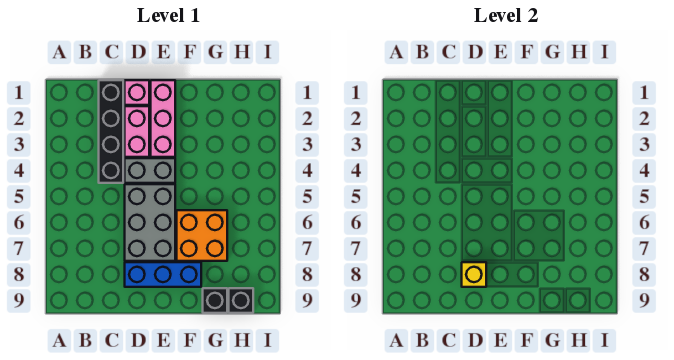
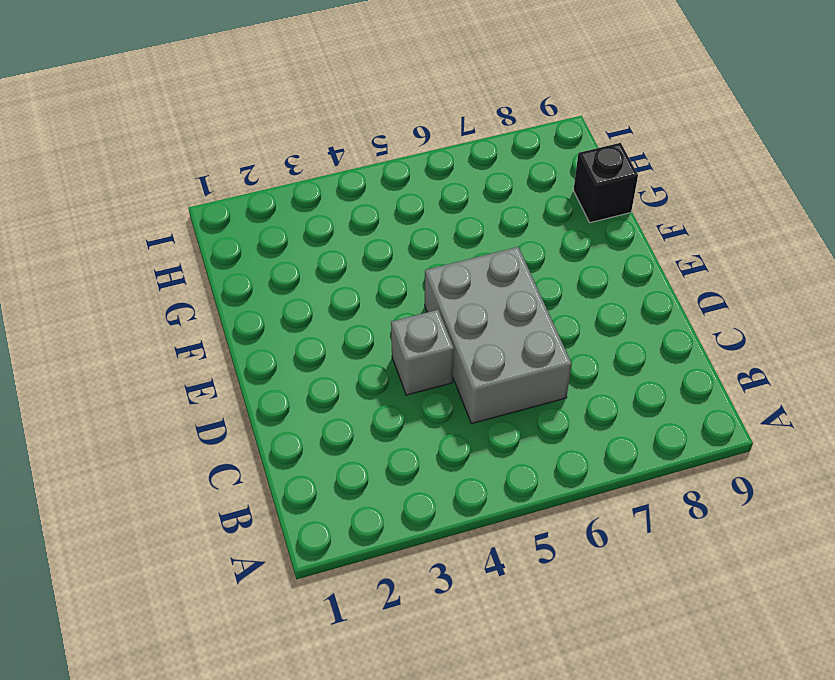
grey 2x3 brick [425,247,572,424] -> grey 2x3 brick turned to [125,184,175,261]
grey 1x1 brick [391,310,454,395] -> grey 1x2 brick [125,158,175,183]
none -> black 1x4 brick [99,80,123,183]
none -> pink 1x1 brick [125,80,149,105]

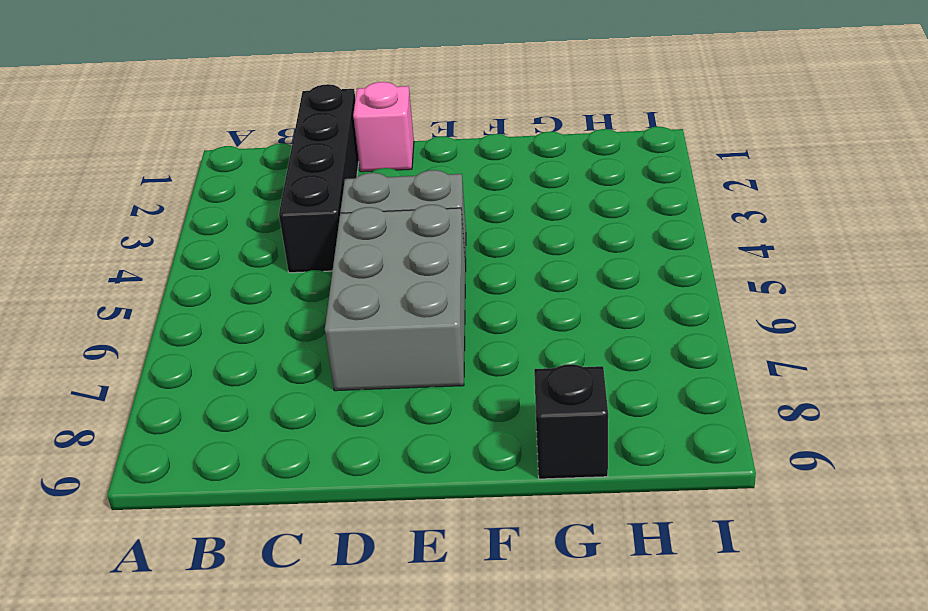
none -> pink 1x2 brick [125,106,149,157]
none -> blue 1x3 brick [125,262,201,287]

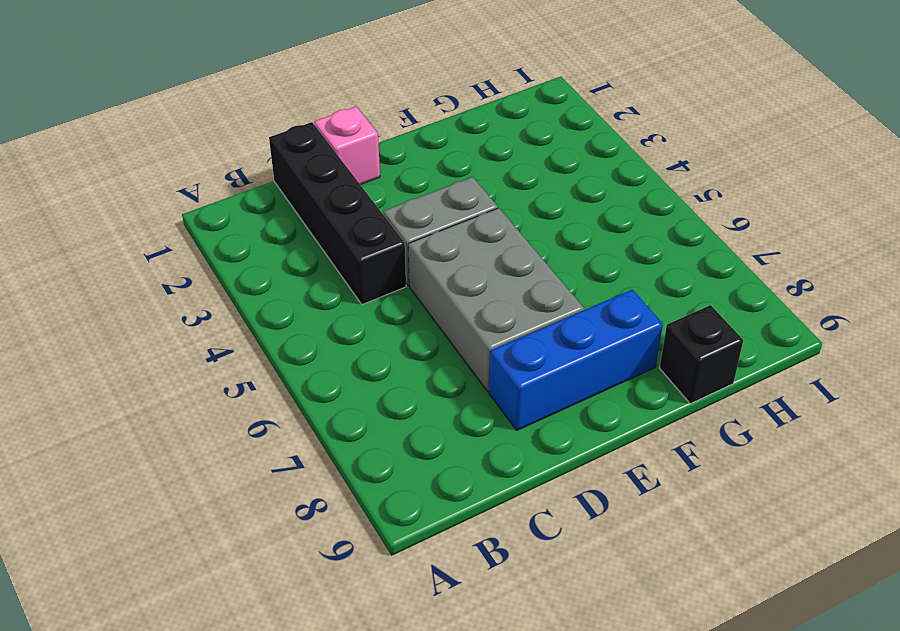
none -> pink 1x2 brick [125,106,149,157]
none -> pink 1x3 brick [151,80,175,157]

